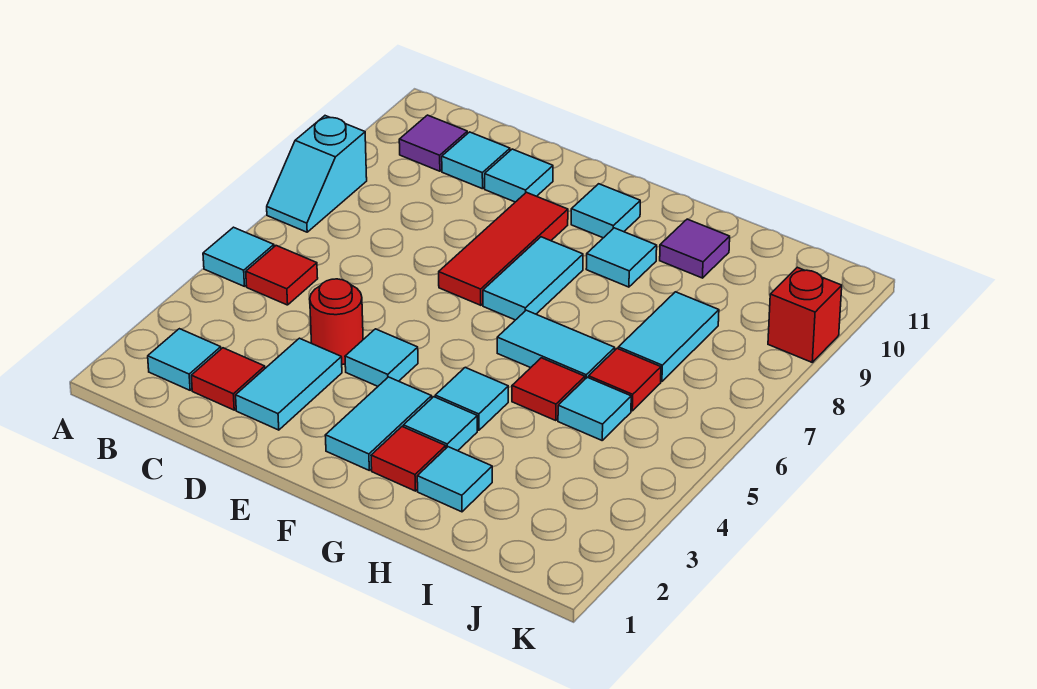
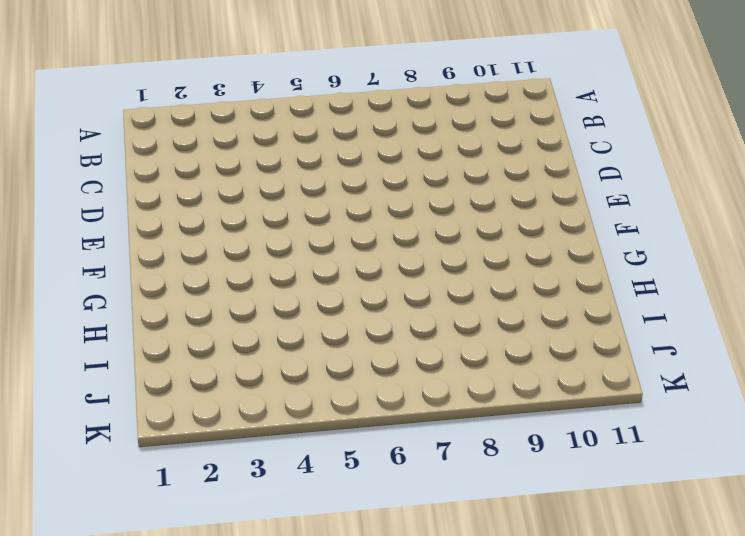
none -> cyan 1x1 tile [203,227,274,286]
none -> cyan 1x2 slope [267,116,367,232]
none -> cyan 1x1 tile [148,329,221,390]

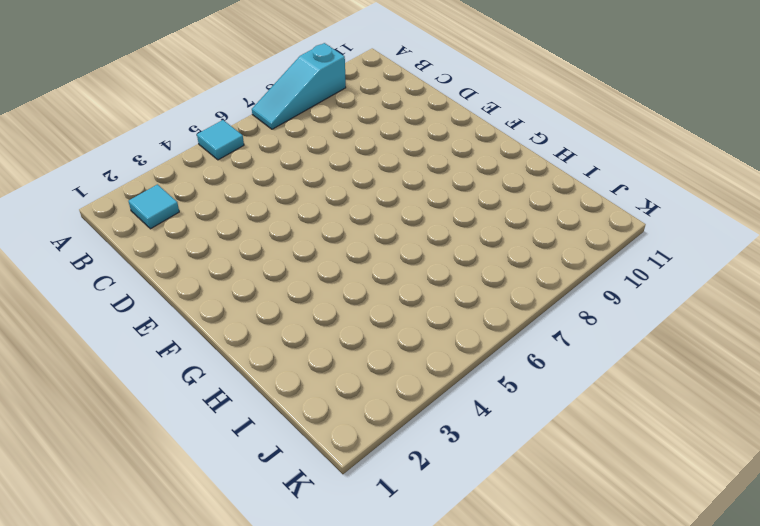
cyan 1x3 slope [252,43,346,129] -> cyan 1x2 slope [267,116,367,232]
none -> red 1x1 tile [246,246,318,305]
none -> purple 1x1 tile [399,115,468,171]
none -> red 1x1 tile [191,348,265,410]

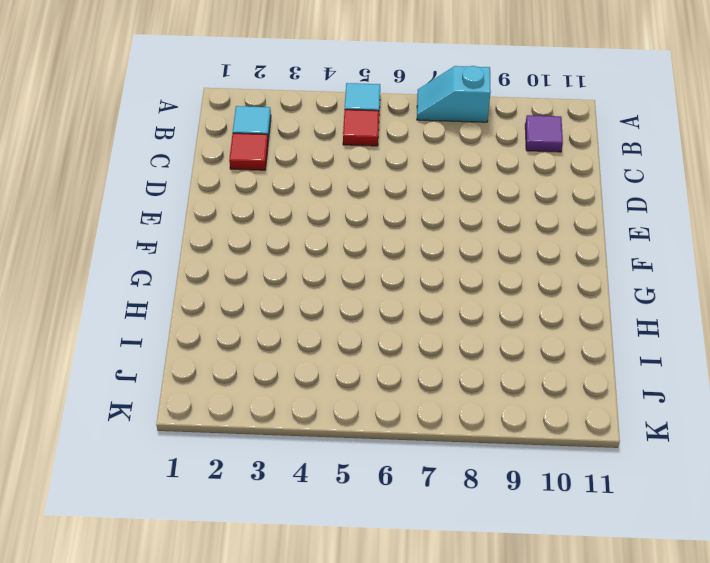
none -> cyan 1x1 tile [442,132,510,189]
none -> cyan 1x2 tile [236,338,342,430]
none -> red 1x1 round brick [310,279,363,365]

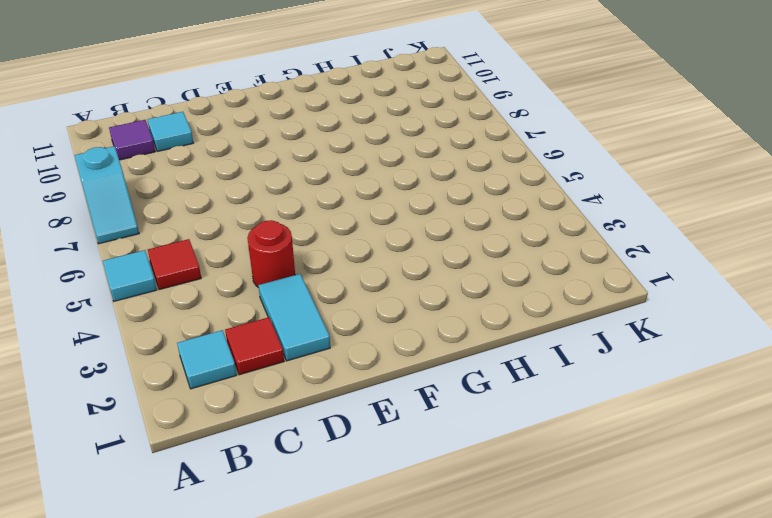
none -> cyan 1x1 tile [485,149,553,202]
none -> cyan 1x1 tile [345,329,418,386]
none -> red 1x3 tile [439,192,568,305]

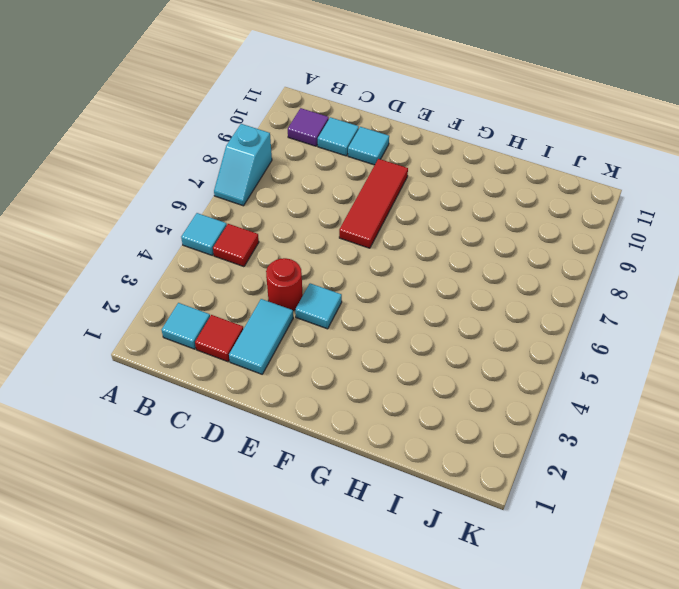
none -> cyan 1x2 tile [325,377,432,470]
none -> cyan 1x2 tile [483,237,583,320]
none -> cyan 1x1 tile [571,184,640,238]

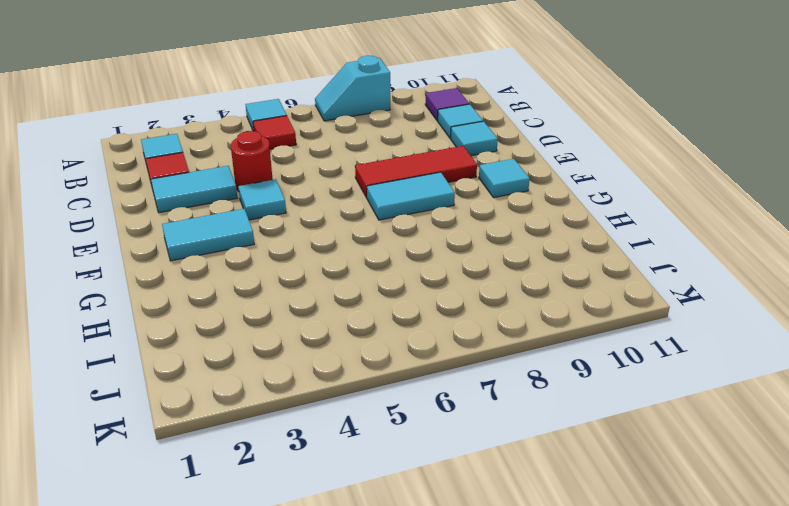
none -> red 1x1 tile [371,427,446,491]
none -> cyan 1x1 tile [403,397,477,451]
none -> cyan 1x1 tile [435,367,508,430]

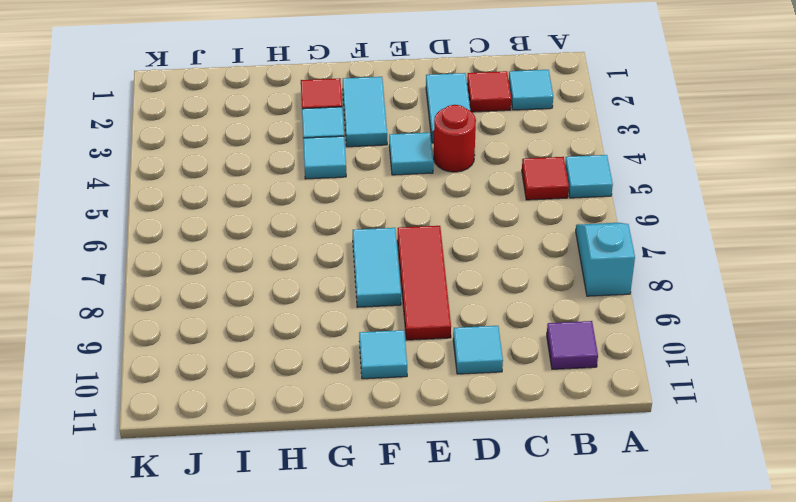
none -> cyan 1x1 tile [442,132,510,189]
none -> cyan 1x2 tile [497,310,615,379]
none -> cyan 1x1 tile [586,228,657,287]

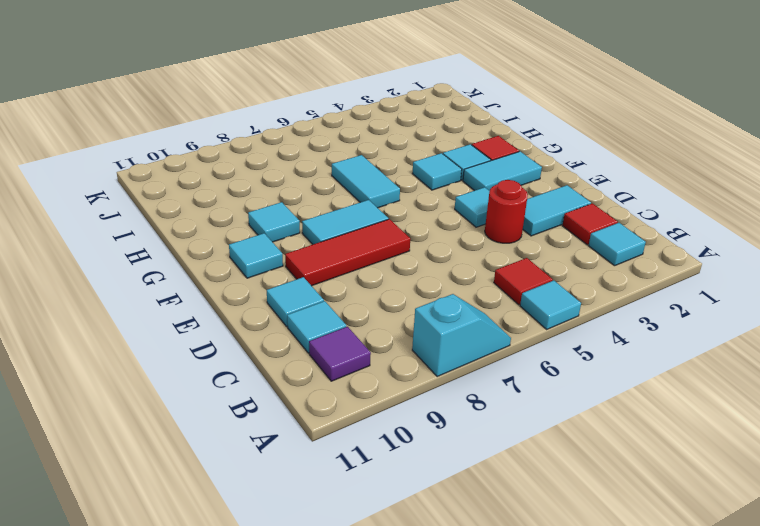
none -> cyan 1x1 tile [417,447,492,512]
none -> red 1x1 tile [512,358,585,421]
none -> purple 1x1 tile [660,219,730,278]

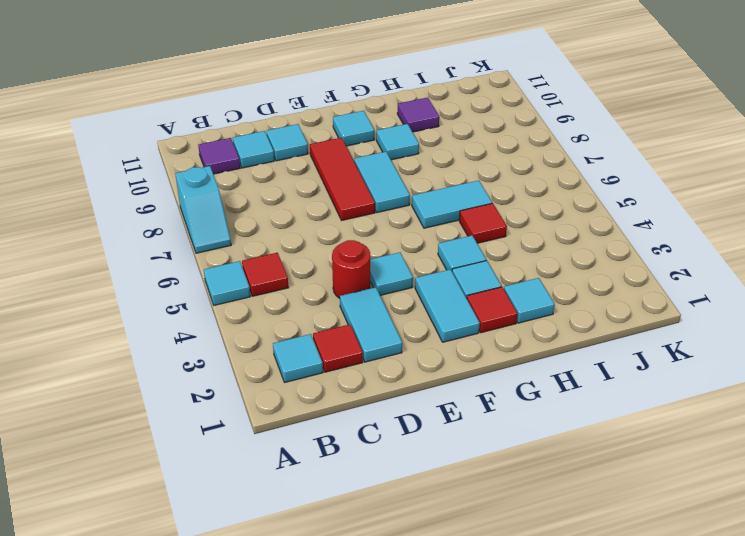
none -> cyan 1x1 tile [558,377,631,440]
none -> red 1x1 tile [589,348,661,411]
none -> cyan 1x2 tile [618,292,719,382]

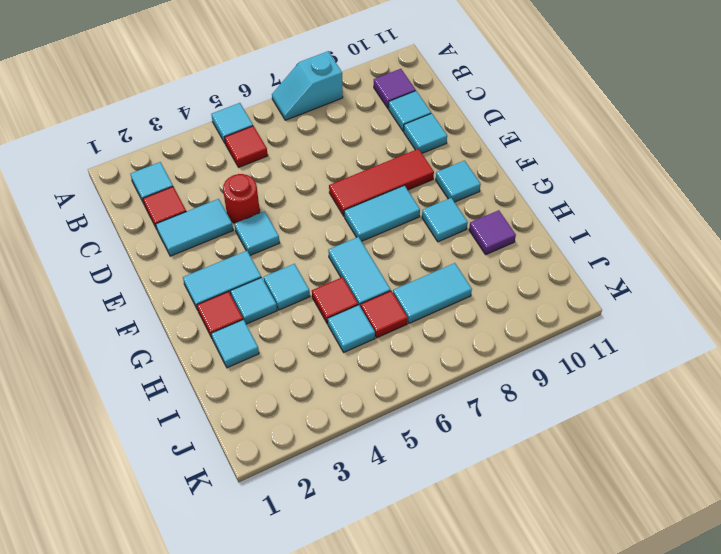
none -> red 1x1 brick [768,267,842,362]

